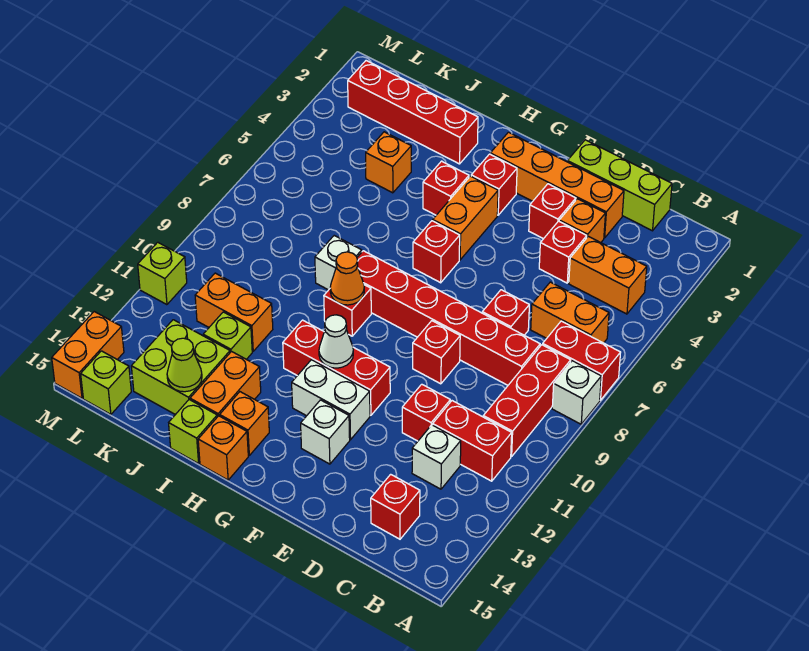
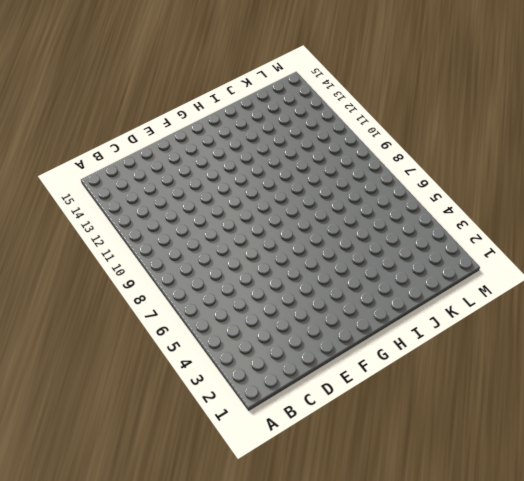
none -> red 1x2 brick [543,321,621,400]
none -> white 1x1 brick [552,361,601,424]
none -> orange 1x2 brick [569,236,647,314]
none -> orange 1x2 brick [531,282,609,343]

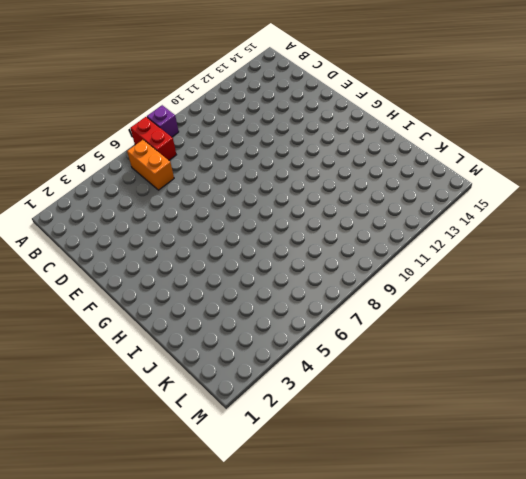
purple 1x1 brick [147,105,179,137] -> white 1x1 brick [552,361,601,424]
none -> orange 1x2 brick [569,236,647,314]
none -> red 1x3 brick [483,345,571,457]
none -> red 1x2 brick [433,401,512,481]
none -> lime 1x3 brick [567,140,672,231]

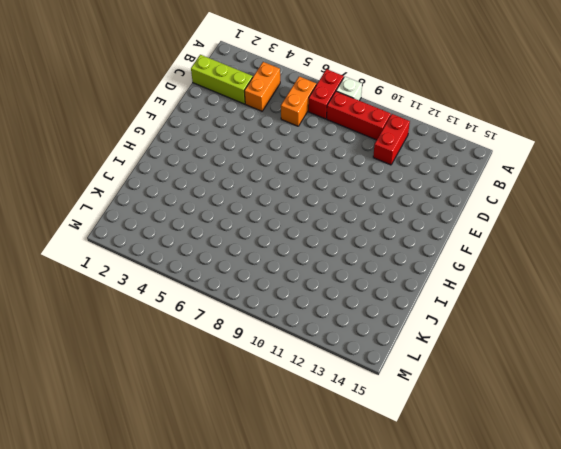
lime 1x3 brick [191,55,253,104] -> lime 1x3 brick turned to [567,140,672,231]
none -> red 1x6 brick [357,251,540,385]
none -> white 1x1 brick [412,425,461,489]
none -> red 1x1 brick [371,474,420,539]
none -> orange 1x4 brick [490,132,624,238]

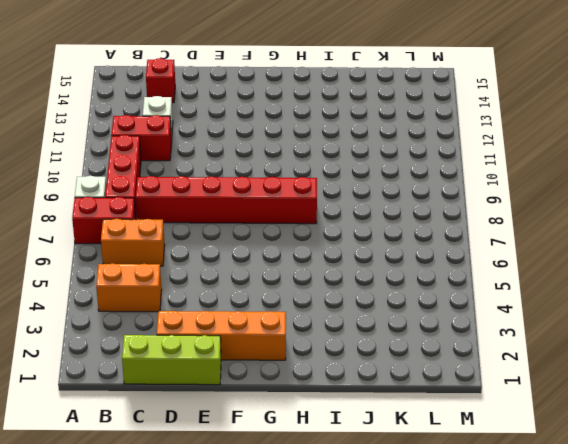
none -> orange 1x1 brick [559,199,605,243]
none -> red 1x1 brick [539,221,587,283]
none -> red 1x1 brick [482,290,529,335]
none -> red 1x1 brick [402,384,450,441]

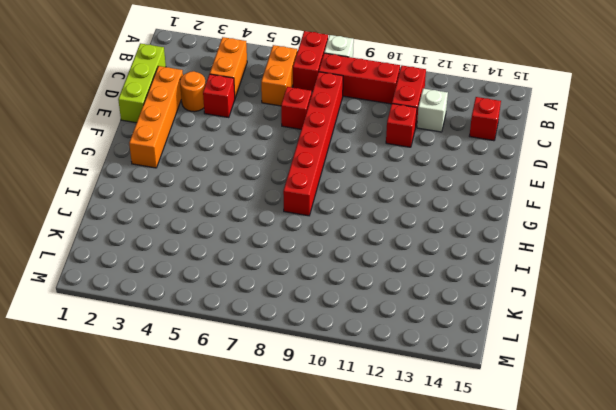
orange 1x1 round brick [180,71,206,112] -> orange 1x1 brick [559,199,605,243]
none -> red 1x1 brick [529,184,576,239]
none -> red 1x1 brick [413,321,460,384]
none -> red 1x3 brick [283,320,390,415]
none -> white 1x2 brick [292,360,370,440]

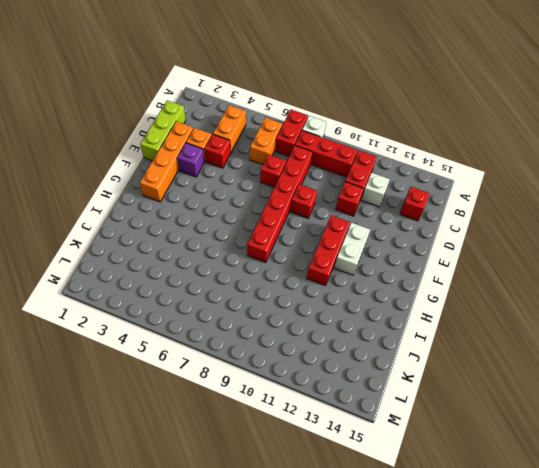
purple 1x1 brick [177,143,205,177] -> red 1x1 brick [529,184,576,239]
none -> white 1x1 brick [301,400,350,464]
none -> red 1x1 brick [471,154,517,215]
none -> orange 1x2 brick [433,176,498,260]
none -> red 1x1 brick [413,221,460,283]

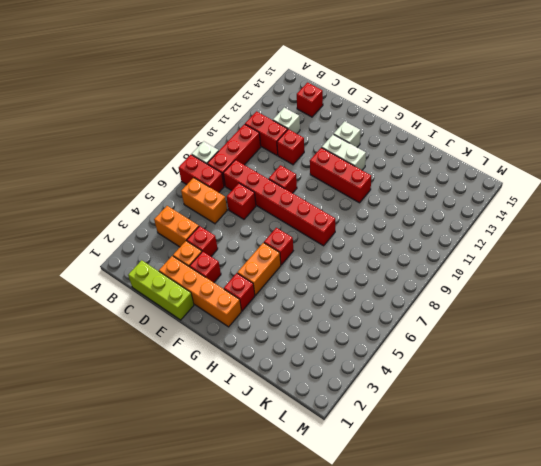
none -> red 1x1 brick [423,161,469,215]
none -> red 1x1 brick [324,285,371,336]
none -> orange 1x1 brick [220,392,269,455]
none -> orange 1x1 brick [198,416,248,480]

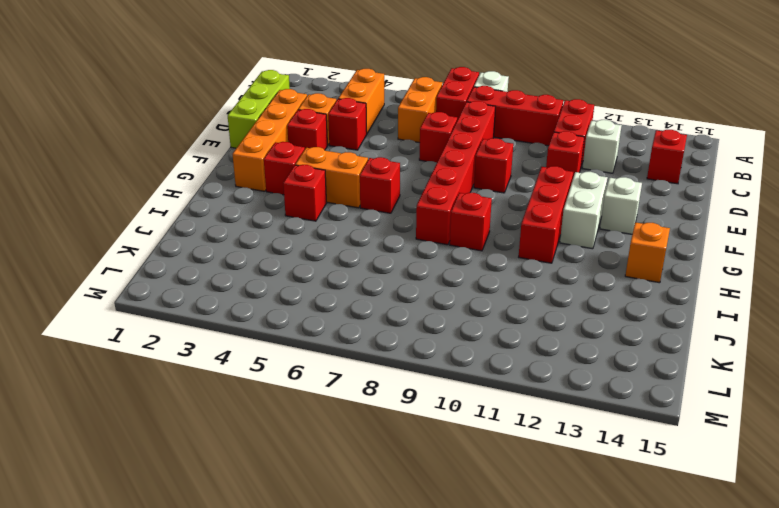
none -> orange 1x1 brick [198,416,248,480]
none -> red 1x4 brick [348,61,478,164]
none -> white 1x1 brick [315,236,362,290]
none -> orange 1x2 brick [190,352,261,417]

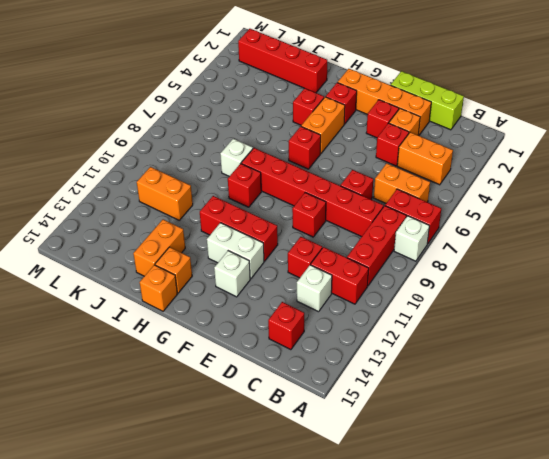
none -> lime 1x1 brick [169,400,217,464]
none -> orange 1x1 brick [366,132,411,193]
none -> lime 1x1 brick [203,312,252,359]
none -> lime 2x2 brick [131,320,230,415]

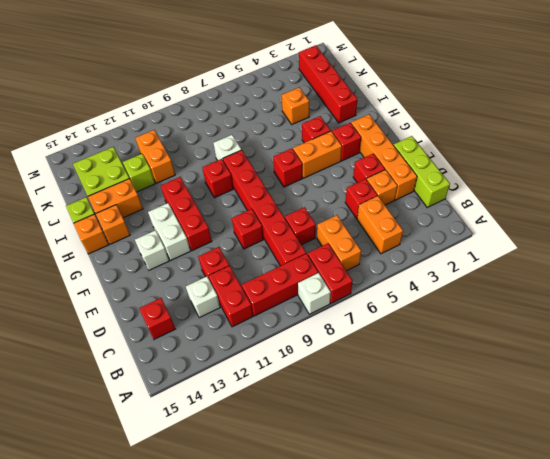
none -> lime 1x1 brick [81,351,131,414]
none -> lime 1x1 brick [138,242,187,305]
none -> orange 1x2 brick [52,312,124,398]
none -> white 1x1 cone [319,315,353,368]

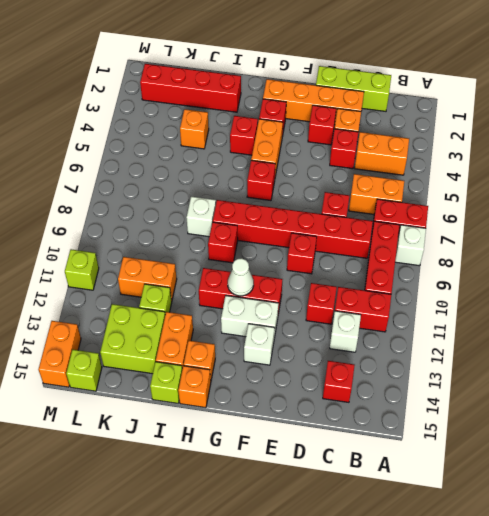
none -> orange 1x1 cone [330,252,364,305]
none -> lime 1x1 cone [167,338,202,392]

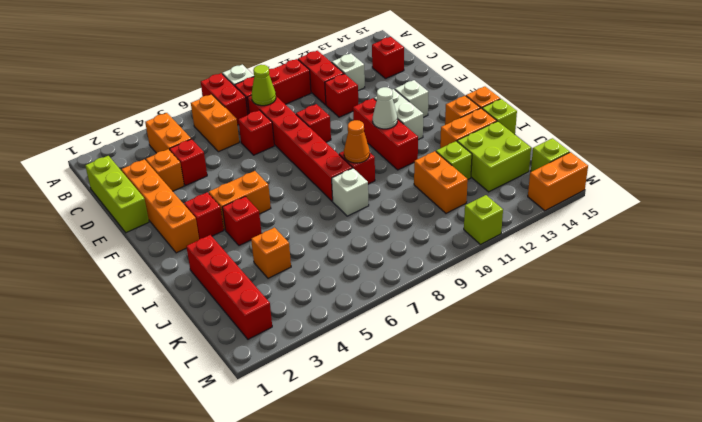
lime 1x1 cone [251,65,276,106] -> lime 1x1 cone moved to [167,338,202,392]
none -> red 1x1 brick [529,184,576,239]
none -> red 1x1 brick [413,221,460,283]

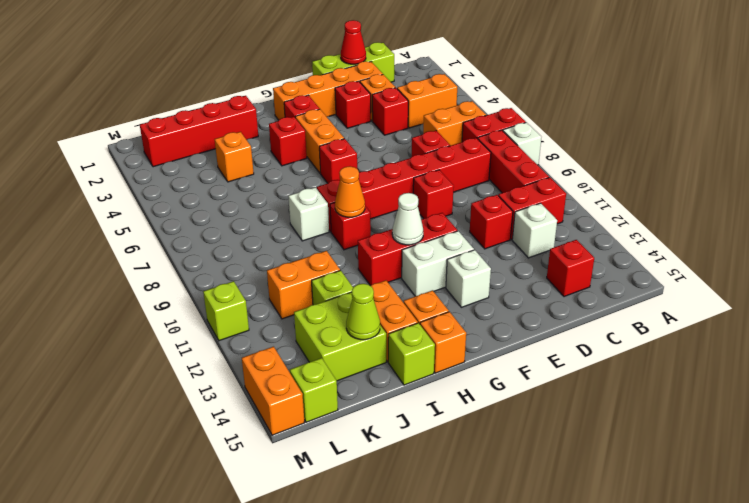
red 1x1 cone [341,20,366,64] -> none

